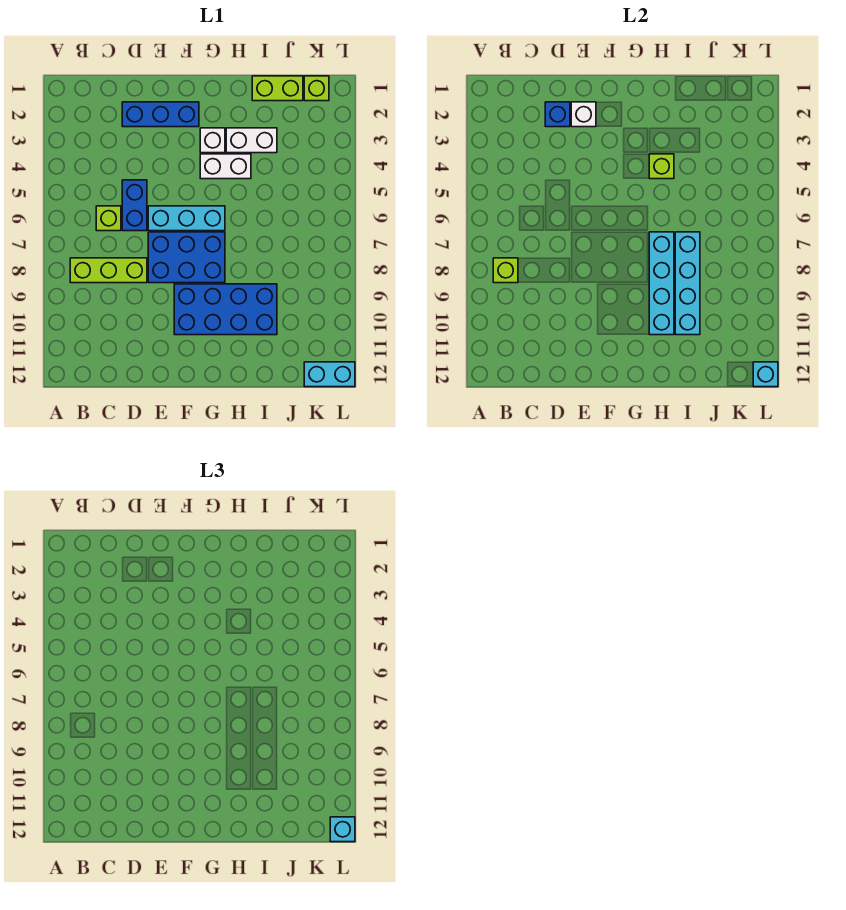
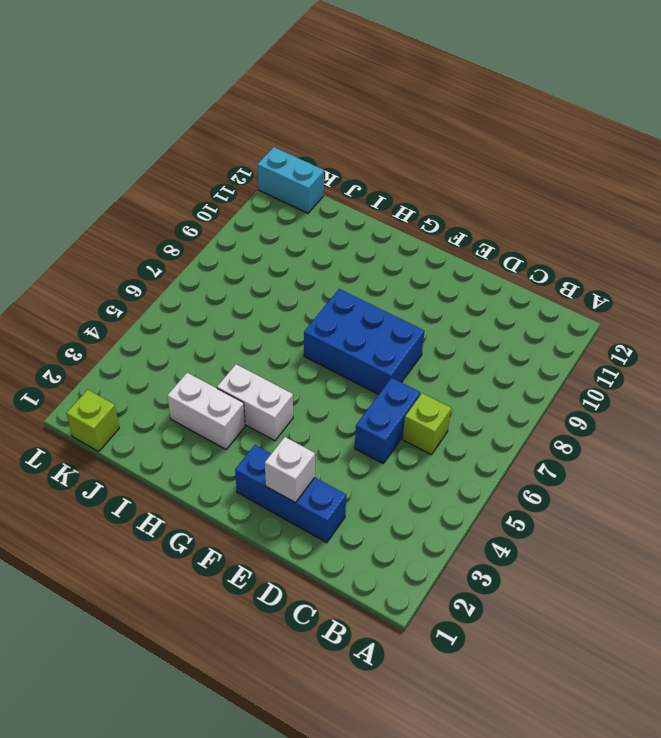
none -> lime 1x3 brick [70,258,147,283]
none -> cyan 1x3 brick [148,206,225,231]
none -> blue 2x4 brick [174,284,277,335]

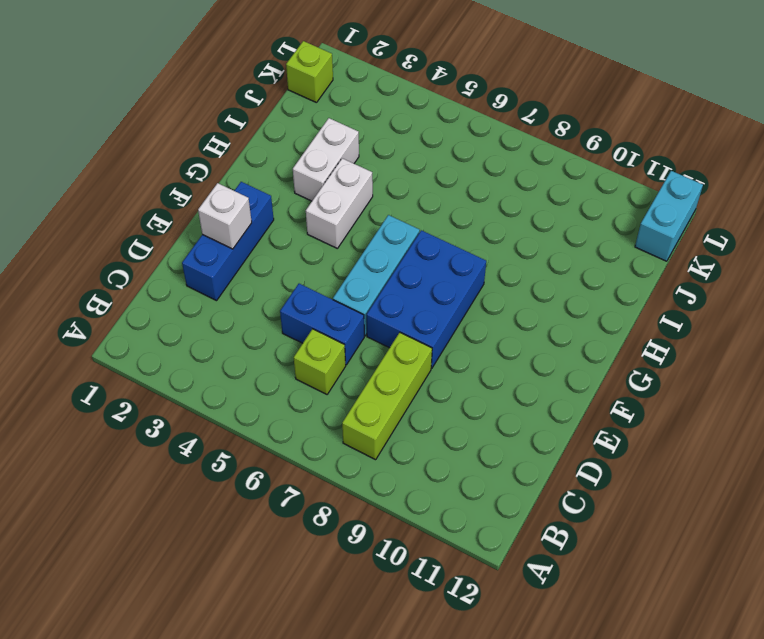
none -> blue 2x4 brick [174,284,277,335]
none -> white 1x1 brick [200,128,225,153]
none -> lime 1x2 brick [252,76,303,101]

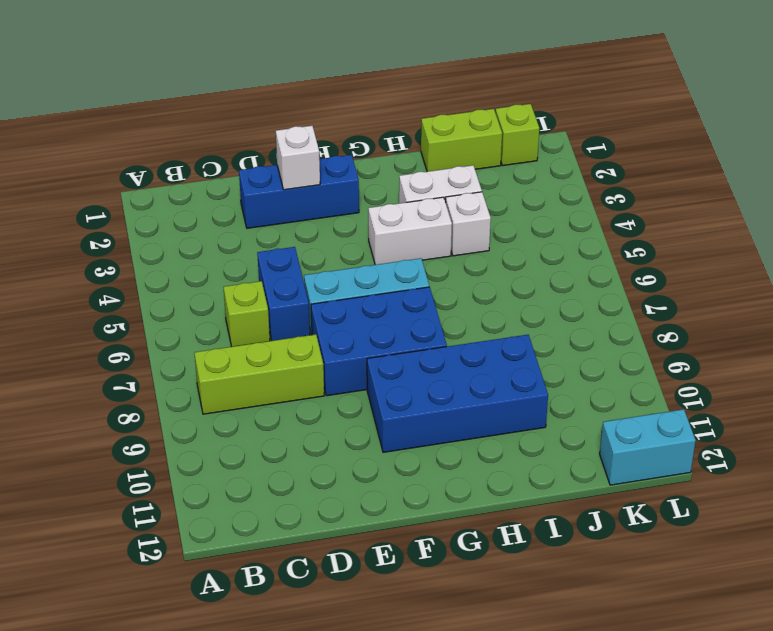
white 1x1 brick [446,192,491,256] -> white 1x1 brick moved to [200,128,225,153]
none -> lime 1x1 brick [493,258,518,283]
none -> blue 1x1 brick [545,102,570,127]
none -> lime 1x1 brick [649,154,674,179]

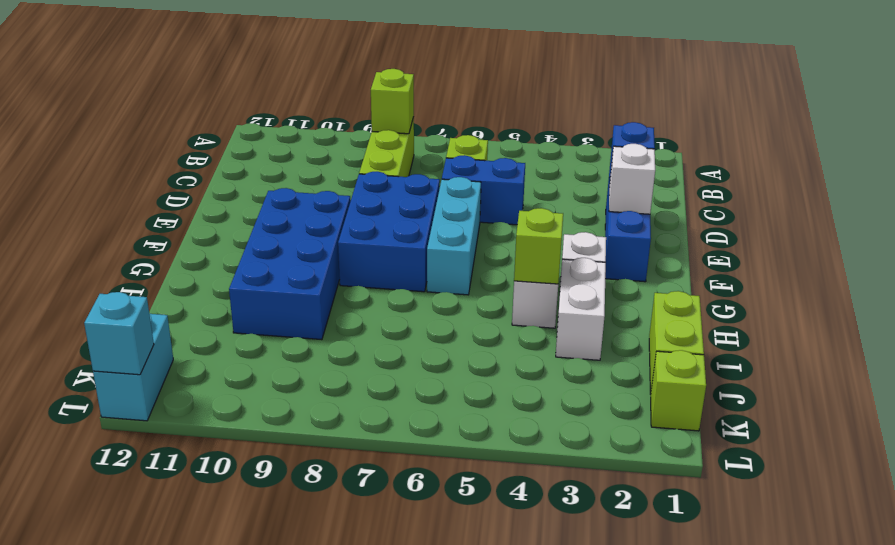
none -> cyan 1x4 brick [649,232,674,335]
none -> cyan 1x4 brick [675,232,700,335]
none -> cyan 1x1 brick [330,817,355,842]

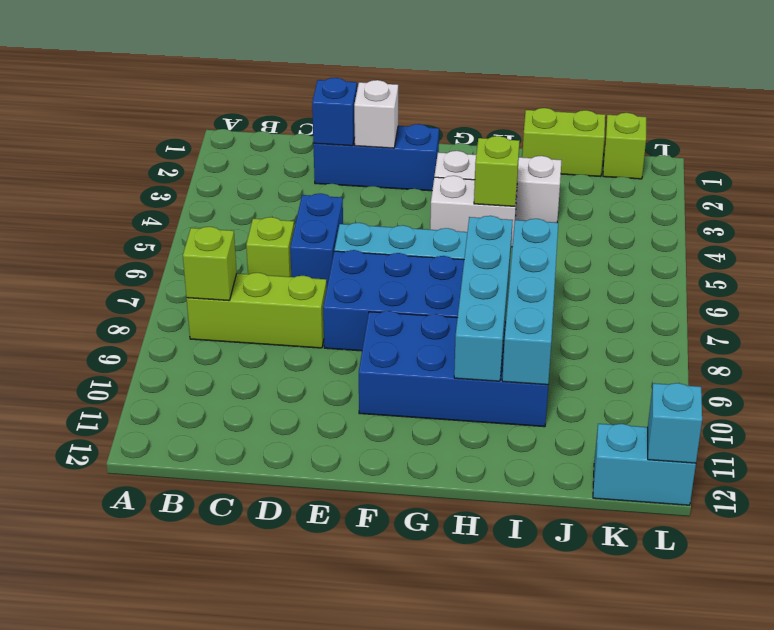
none -> cyan 1x1 brick [330,817,355,842]

